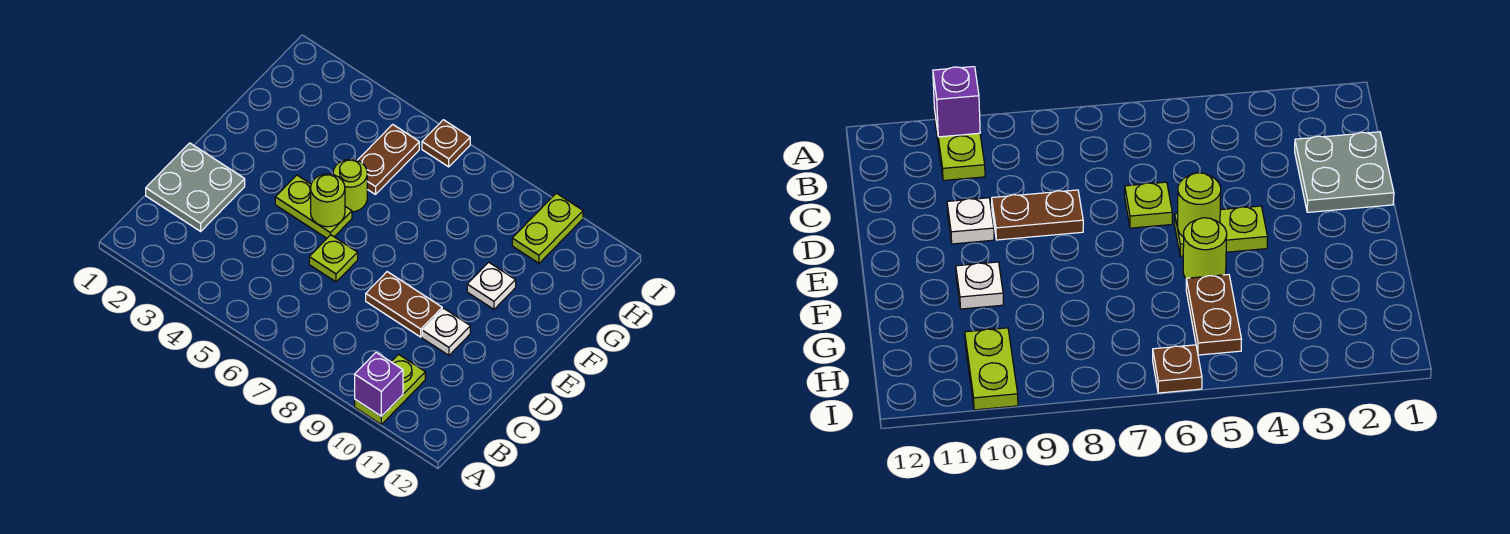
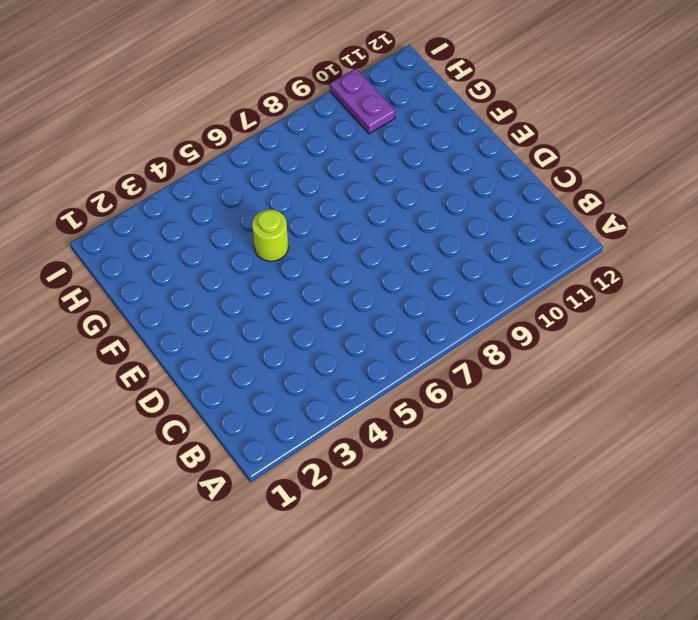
purple 1x2 plate [330,68,395,134] -> lime 1x2 plate [512,193,583,263]
none -> lime 1x2 plate [355,354,425,424]
none -> grey 2x2 plate [146,143,245,231]
none -> lime 1x1 plate [309,235,358,282]

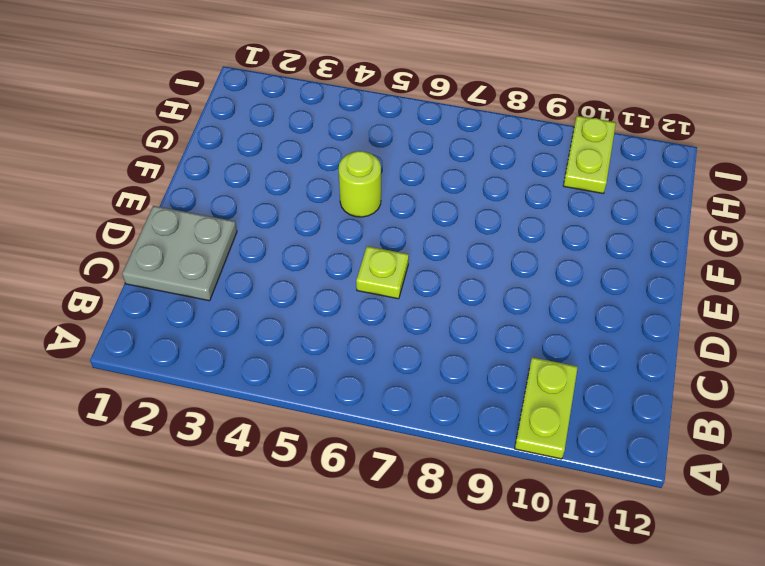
none -> brown 1x2 plate [366,272,442,337]
none -> white 1x1 plate [422,308,470,355]
none -> lime 1x2 plate [275,175,352,238]

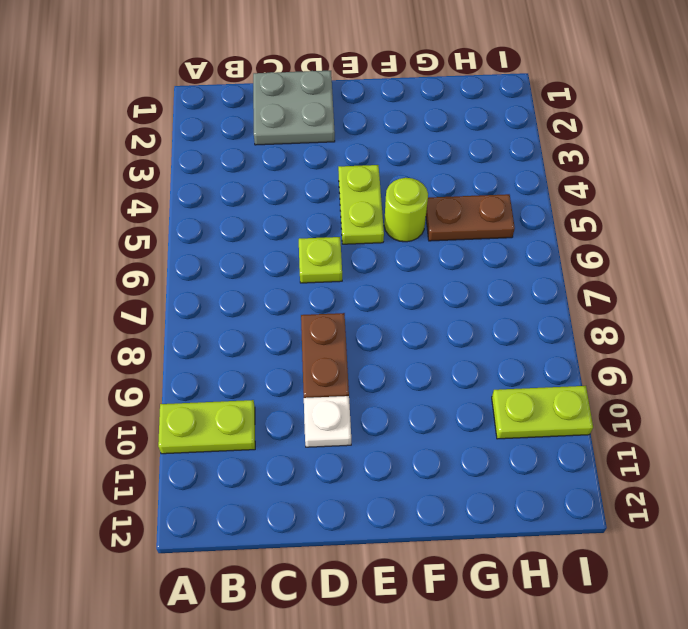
none -> white 1x1 plate [467,262,516,309]
none -> brown 1x1 plate [422,120,470,167]
none -> purple 1x1 brick [355,352,403,416]

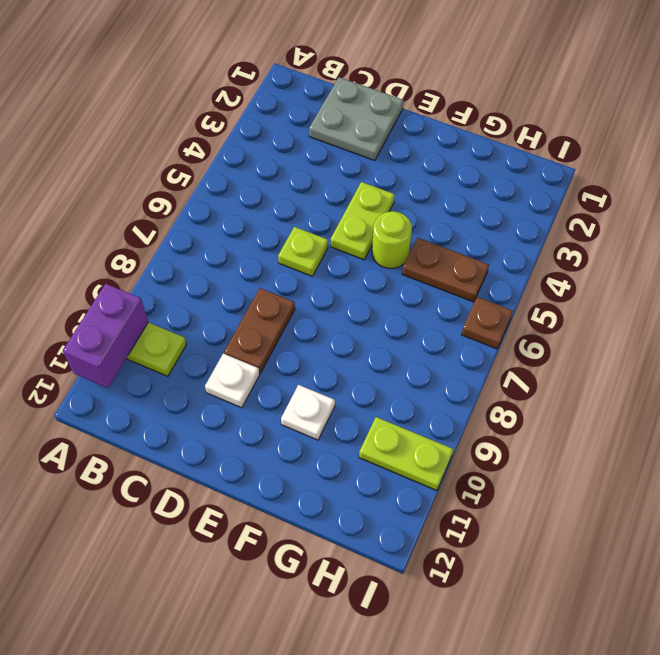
purple 1x2 brick [63,284,148,388] -> purple 1x1 brick [355,352,403,416]
none -> lime 1x1 round brick [311,174,345,227]

